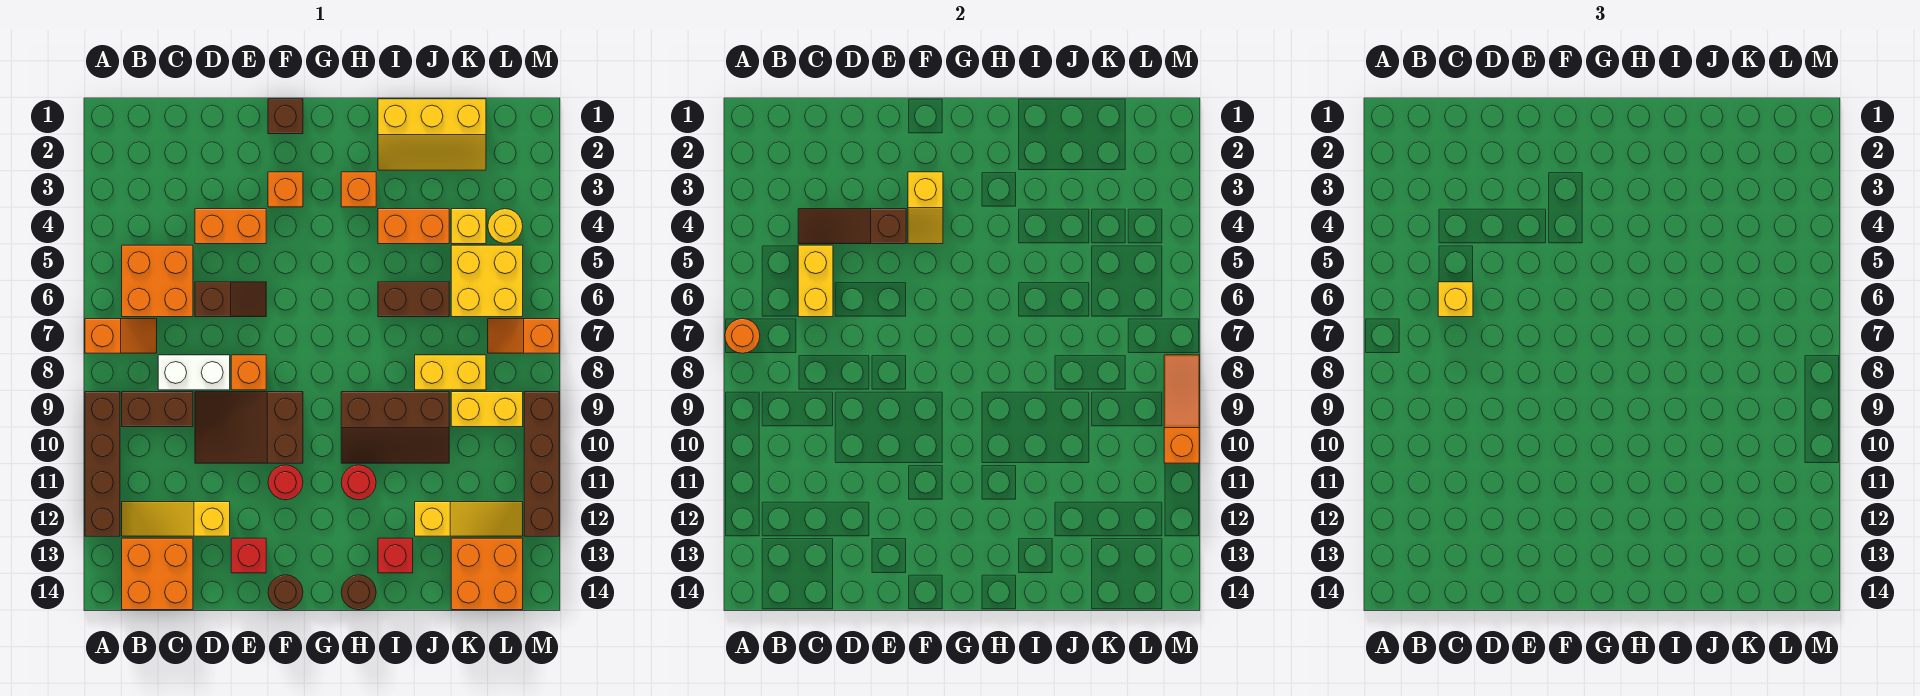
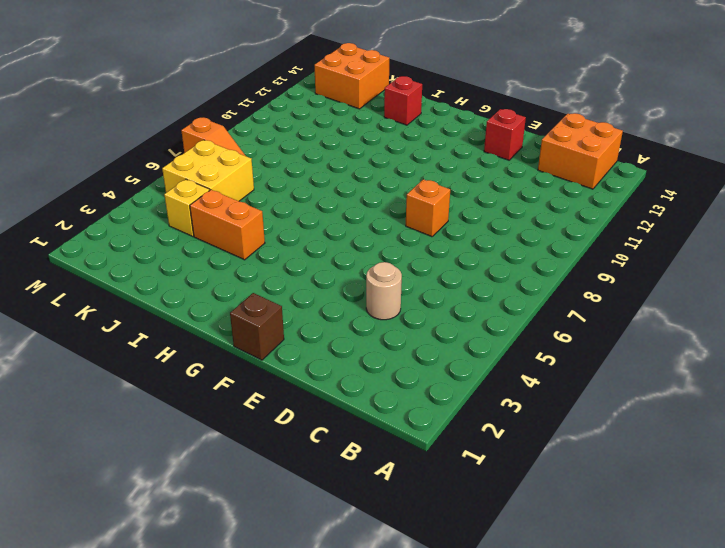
tan 1x1 round brick [366,262,402,320] -> orange 1x2 brick [195,209,266,244]
none -> orange 1x2 slope [85,319,157,353]
none -> brown 1x4 brick [85,392,120,536]
none -> orange 2x2 brick [122,245,193,317]
none -> brown 1x2 brick [122,392,193,427]

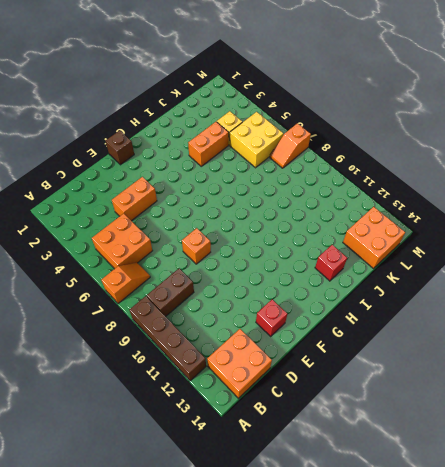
none -> yellow 1x3 slope [122,502,230,536]
none -> white 1x2 brick [158,355,230,390]
none -> brown 1x2 slope [195,282,266,317]
none -> brown 2x3 slope [195,392,303,463]

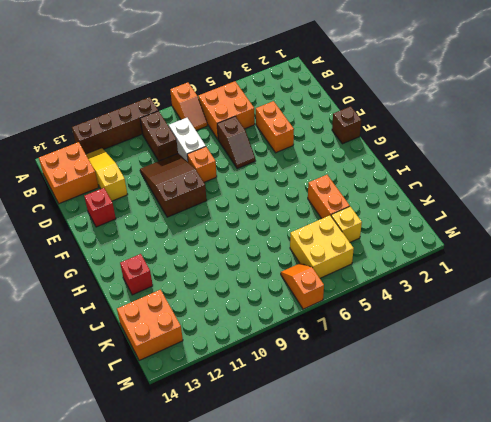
none -> orange 1x1 brick [268,172,303,207]
none -> red 1x1 round brick [268,465,303,500]
none -> brown 1x1 round brick [268,575,303,610]
none -> orange 1x1 brick [341,172,376,207]

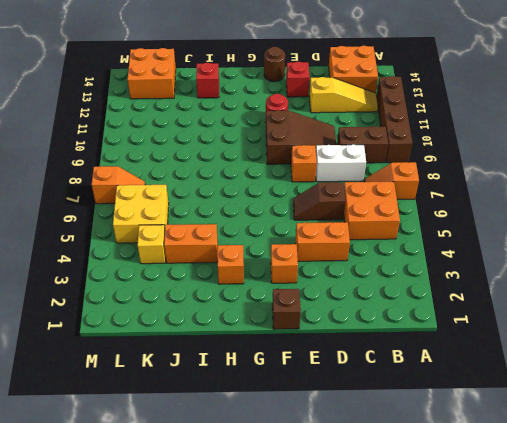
none -> brown 2x3 slope [341,392,449,463]
none -> red 1x1 round brick [341,465,376,500]
none -> brown 1x1 round brick [341,575,376,610]
none -> yellow 2x3 slope [378,99,486,170]

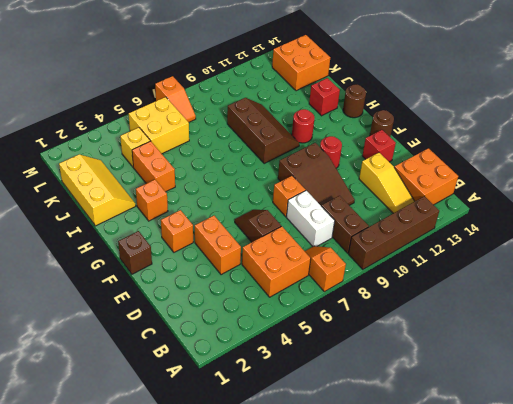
none -> brown 1x2 brick [378,282,449,317]
none -> yellow 1x2 brick [415,355,486,390]
none -> yellow 1x3 slope [415,502,523,536]
none -> yellow 1x2 brick [451,392,523,427]

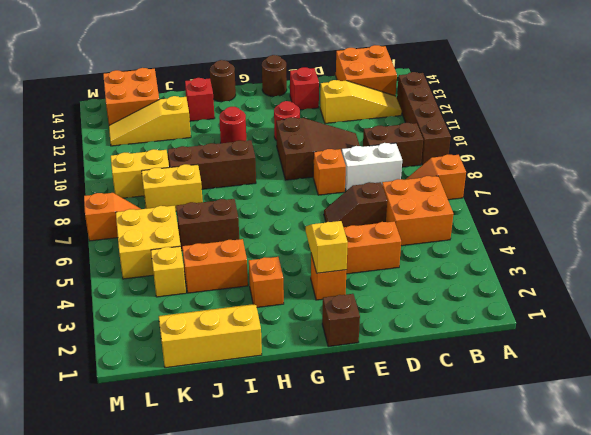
none -> yellow 1x1 round brick [488,209,523,244]
none -> brown 1x4 brick [524,392,559,536]
none -> orange 1x1 round brick [725,319,760,353]
none -> brown 1x3 slope [798,209,906,244]

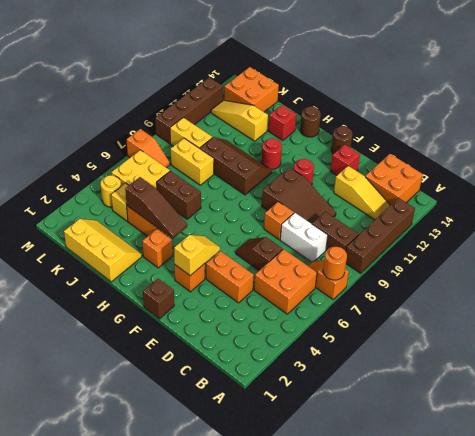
brown 1x3 slope [125,177,187,239] -> brown 1x3 slope moved to [798,209,906,244]
none -> yellow 1x2 brick [798,245,833,317]
none -> orange 1x3 slope [1164,355,1199,463]
none -> yellow 1x1 brick [1438,282,1473,317]

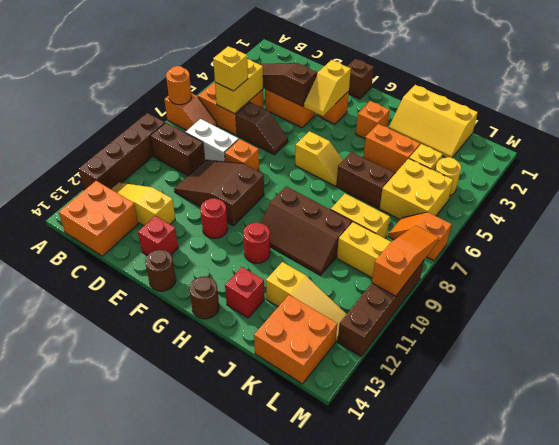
yellow 1x2 slope [295,131,343,186] -> none

